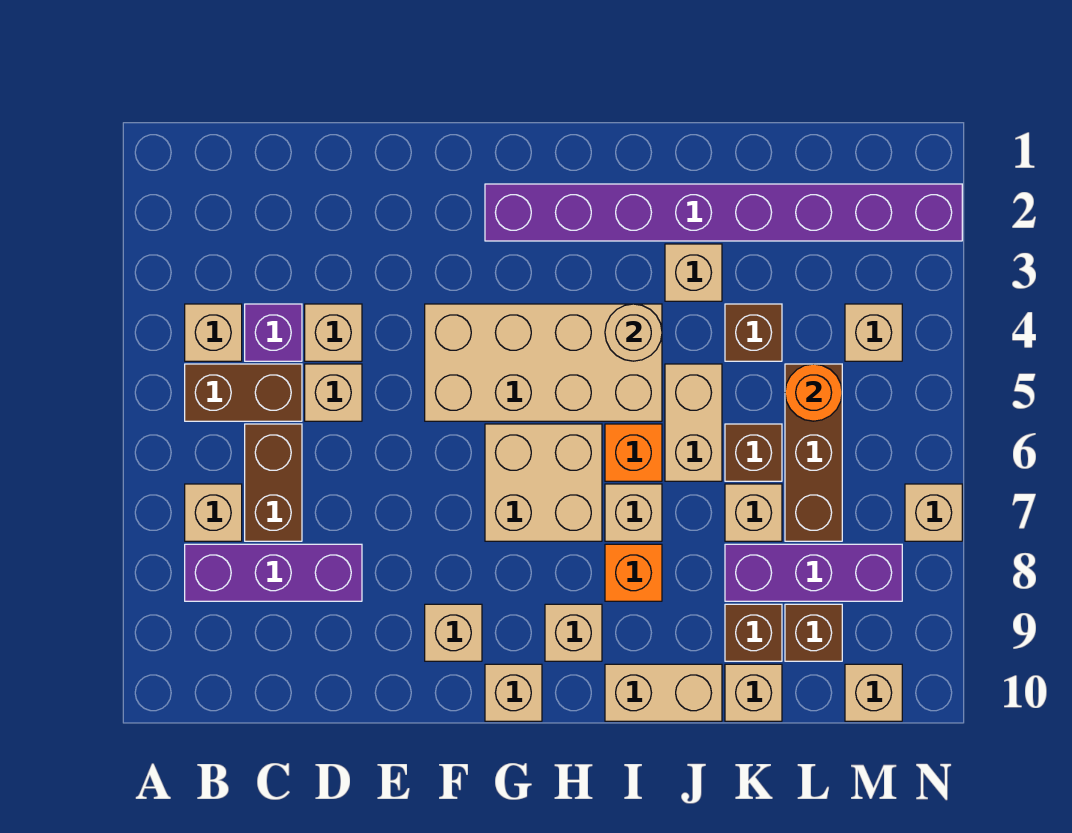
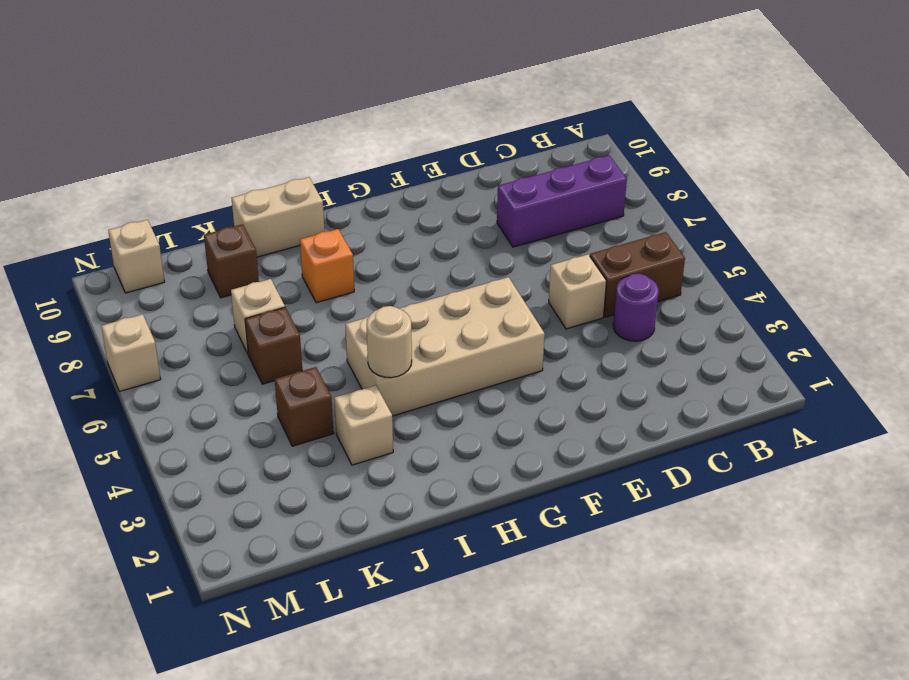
purple 1x1 round brick [613,273,659,341] -> purple 1x1 brick [245,304,302,361]
none -> tan 1x1 brick [185,304,242,361]
none -> tan 1x1 brick [185,484,242,541]
none -> brown 1x2 brick [245,424,302,541]
none -> tan 1x1 brick [305,304,362,361]

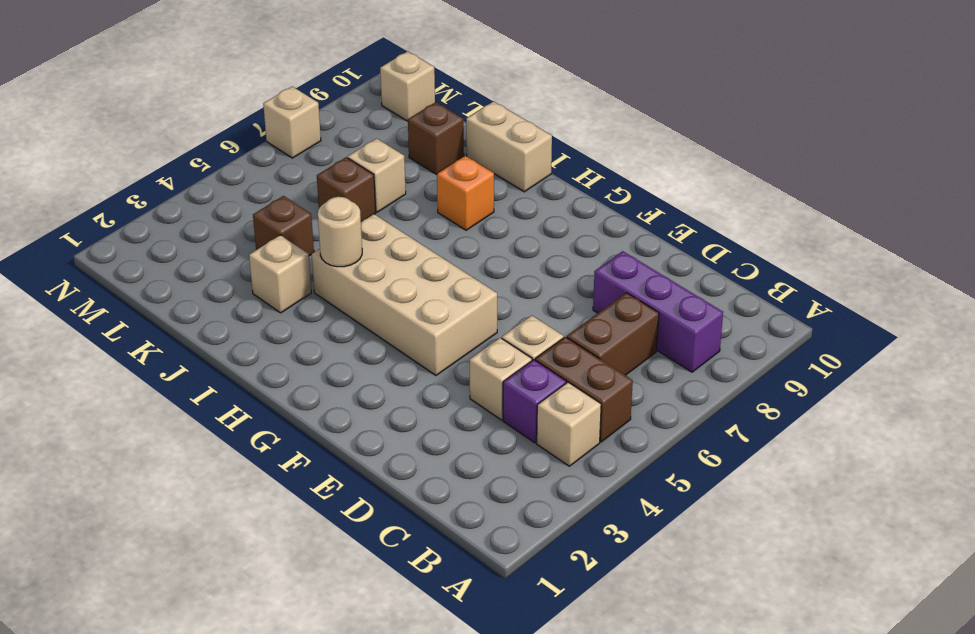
none -> tan 1x1 brick [185,484,242,541]
none -> tan 1x1 brick [425,604,482,661]
none -> purple 1x8 brick [485,184,962,241]
none -> tan 2x2 brick [485,424,602,541]

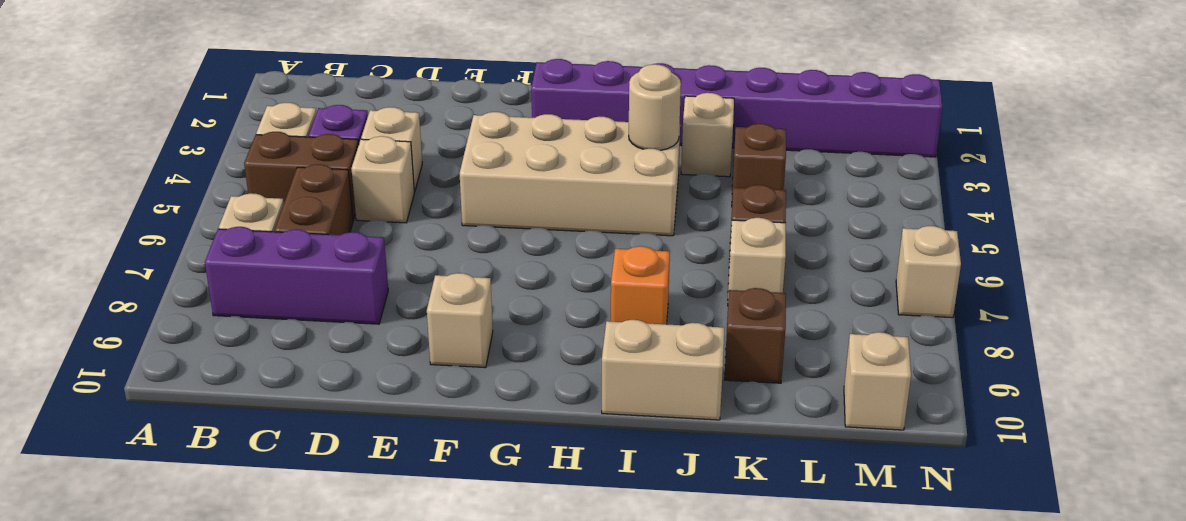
none -> tan 2x2 brick [485,424,602,541]
none -> tan 1x1 brick [485,664,542,721]
none -> tan 1x1 brick [545,604,602,661]
none -> orange 1x1 brick [605,424,662,481]

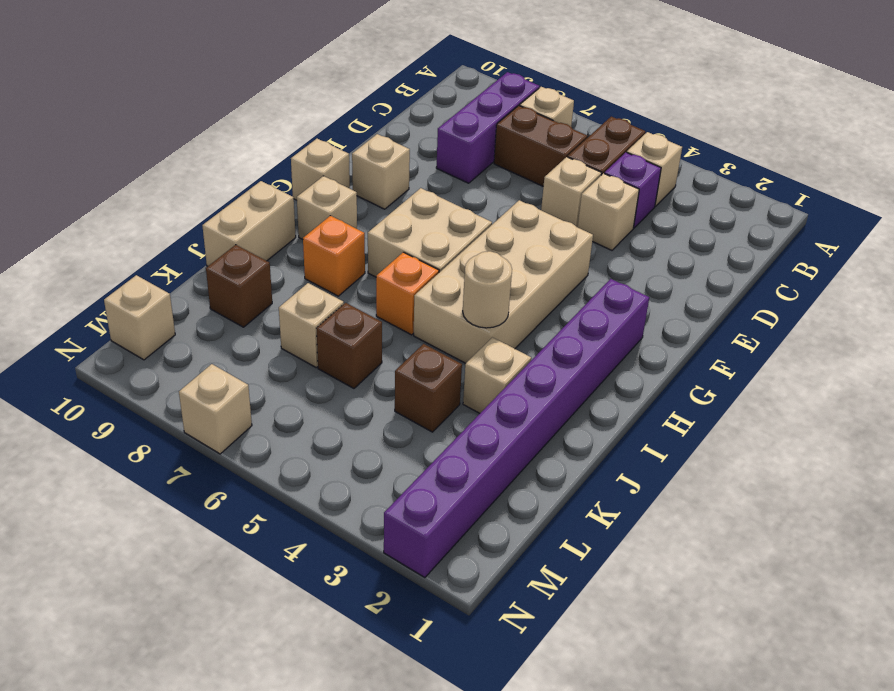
none -> tan 1x1 brick [605,484,662,541]
none -> tan 1x2 brick [665,364,722,481]
none -> purple 1x3 brick [725,544,902,601]
none -> tan 1x1 brick [725,664,782,721]

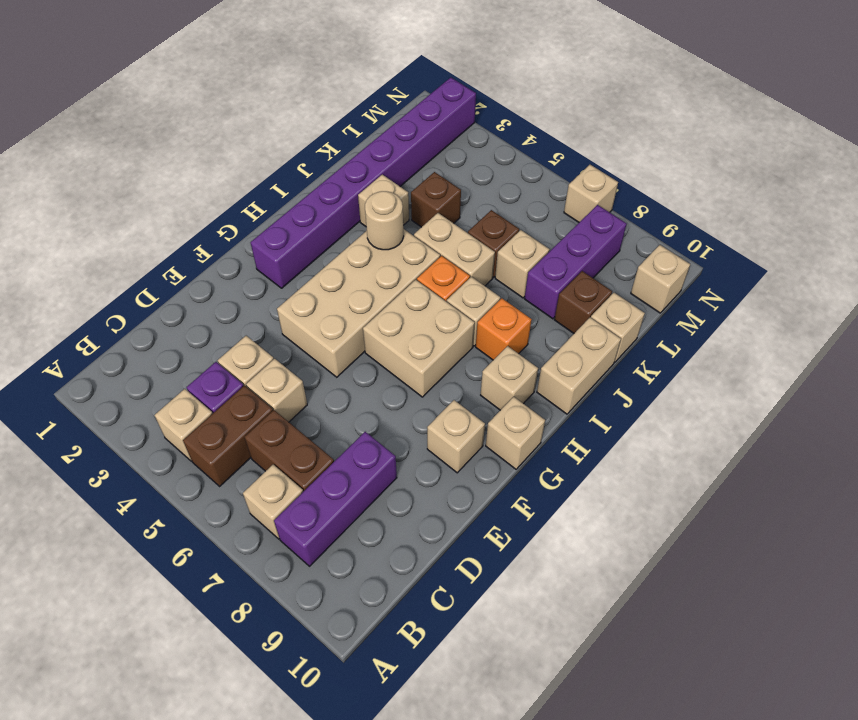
none -> brown 1x3 brick [785,364,842,541]
none -> brown 1x1 brick [785,604,842,661]
none -> tan 1x1 brick [845,304,902,361]
none -> orange 1x1 round brick [785,364,842,421]

